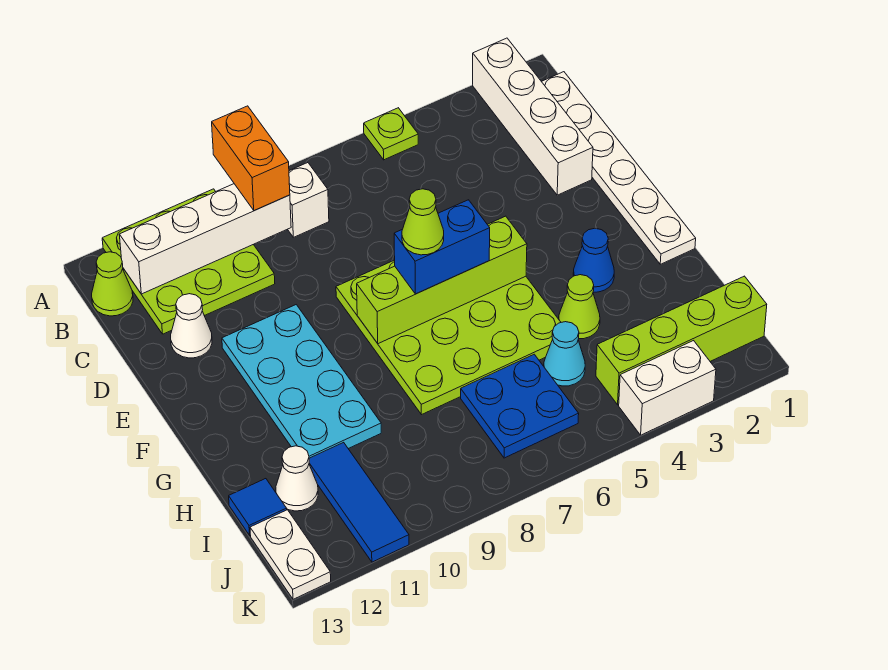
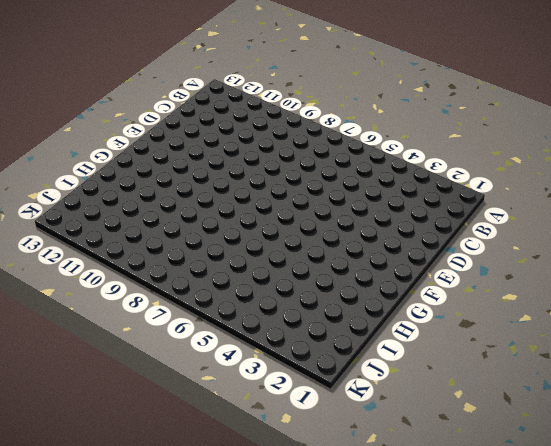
none -> white 1x4 brick [473,38,593,195]
none -> lime 1x1 plate [364,108,418,160]
none -> lime 3x3 plate [102,189,275,334]

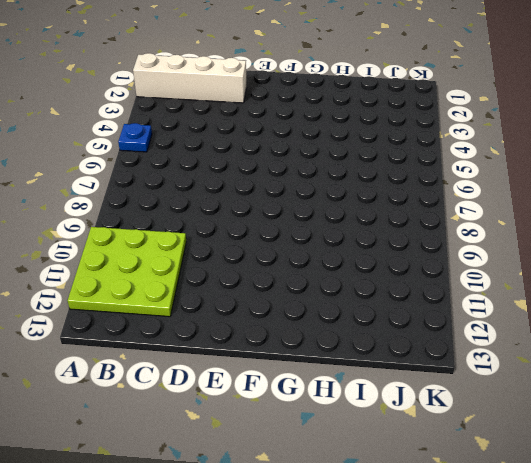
blue 1x1 plate [118,123,152,152] -> lime 1x1 plate [364,108,418,160]
none -> white 1x6 plate [541,72,696,264]
none -> white 1x1 brick [288,163,329,237]
none -> lime 1x1 cone [92,252,133,316]

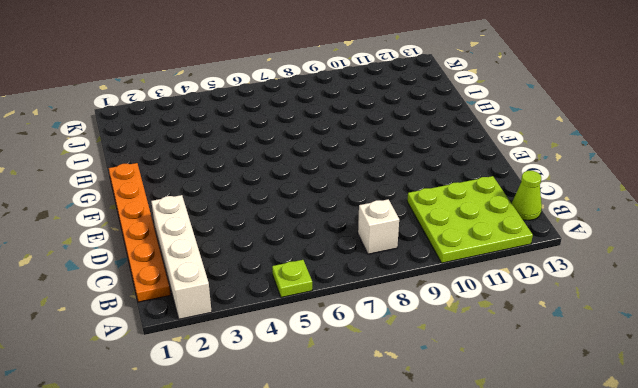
orange 1x6 plate [109,163,171,302] -> white 1x6 plate [541,72,696,264]
none -> white 1x1 cone [171,294,212,358]
none -> lime 4x4 plate [336,260,561,415]
none -> cyan 2x4 plate [222,305,381,458]

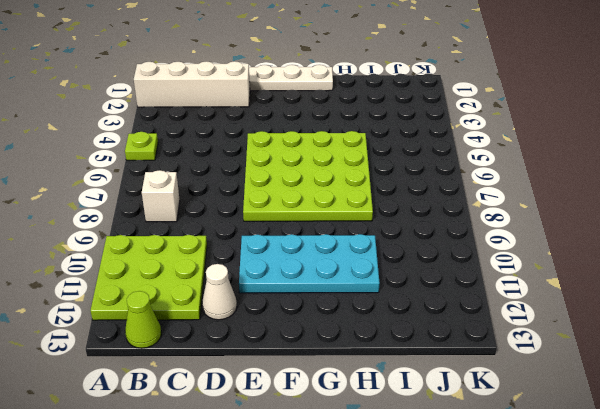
none -> blue 1x1 cone [573,228,614,292]
none -> lime 1x1 cone [559,275,600,339]
none -> cyan 1x1 cone [544,322,585,386]

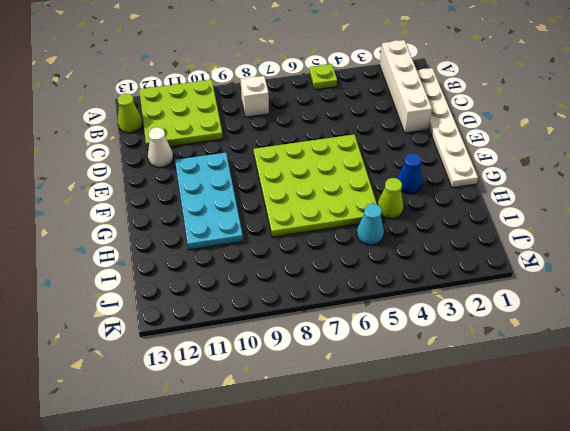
none -> blue 2x2 plate [461,354,579,458]
none -> blue 1x3 tile [309,442,409,562]
none -> white 1x1 cone [276,446,318,511]

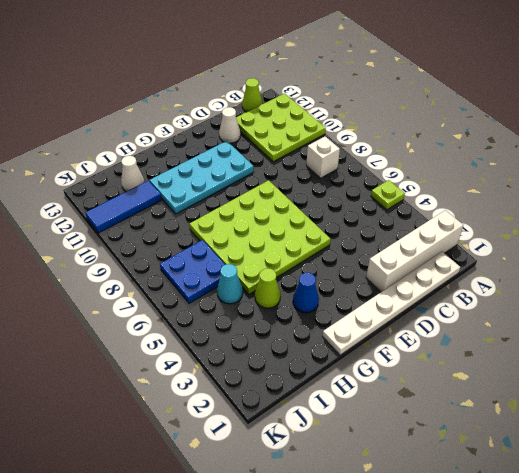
none -> blue 1x1 tile [229,479,287,535]
none -> lime 1x4 brick [596,276,767,405]
none -> white 1x2 plate [250,510,331,599]

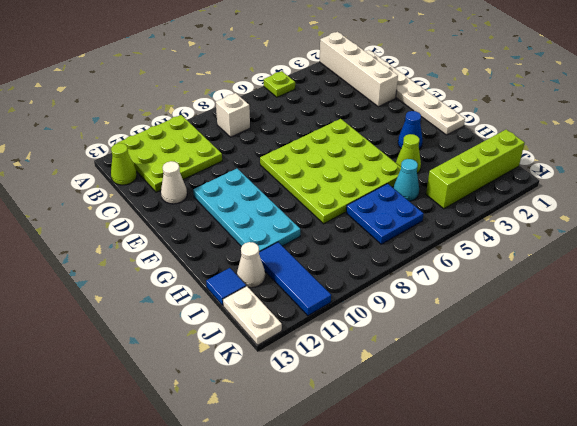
none -> white 1x2 brick [619,341,716,435]
none -> white 1x4 brick [119,184,291,294]
none -> lime 1x4 brick [357,216,527,344]

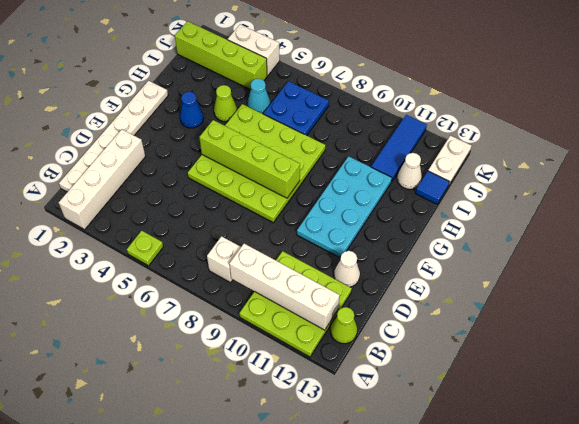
none -> orange 1x2 brick [212,106,290,211]
none -> blue 1x2 brick [394,200,490,294]
none -> lime 1x1 cone [402,189,444,255]

